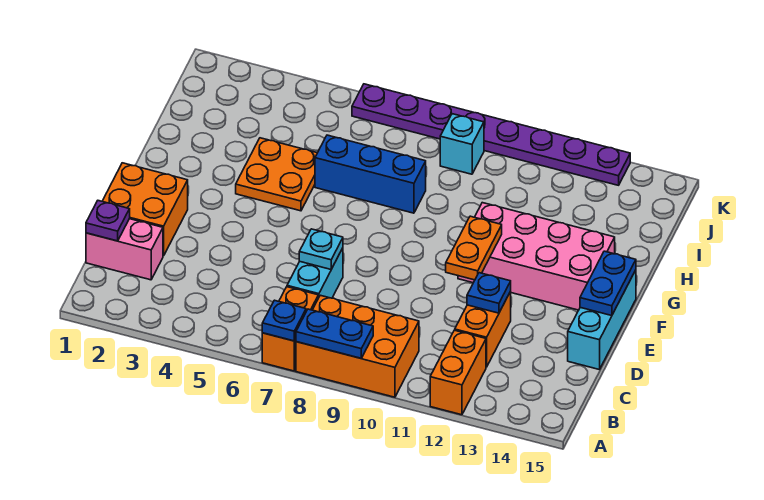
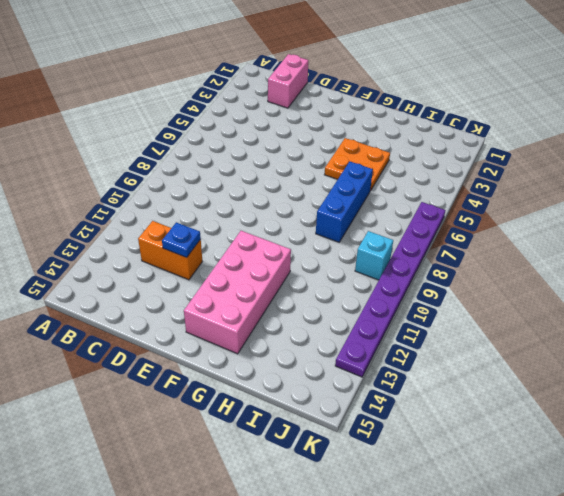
none -> orange 1x2 brick [262,287,318,371]
none -> orange 2x3 brick [296,295,419,397]
none -> orange 1x2 brick [430,330,486,415]

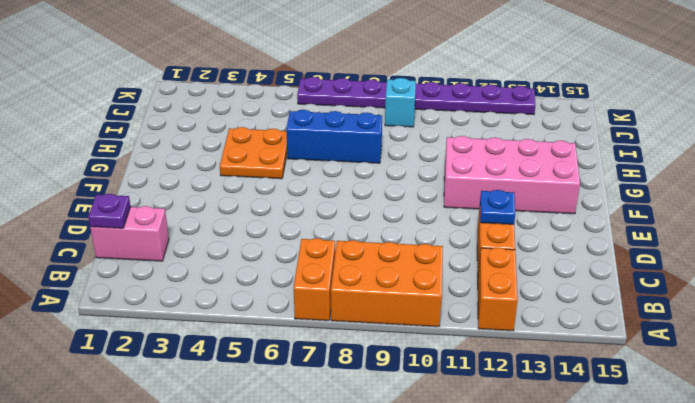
none -> cyan 1x2 brick [287,248,343,298]
none -> orange 2x2 brick [102,163,188,256]
none -> cyan 1x3 brick [568,270,636,370]

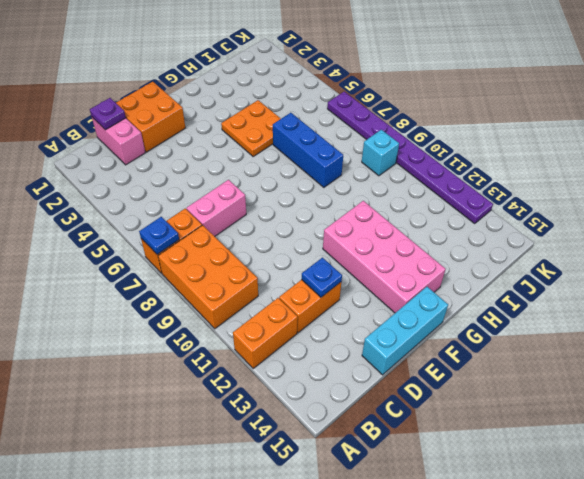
pink 1x2 brick [187,180,246,236] -> cyan 1x2 brick [287,248,343,298]
none -> blue 1x2 plate [296,309,373,358]
none -> cyan 1x1 plate [299,229,343,269]
none -> orange 1x2 plate [446,216,502,280]

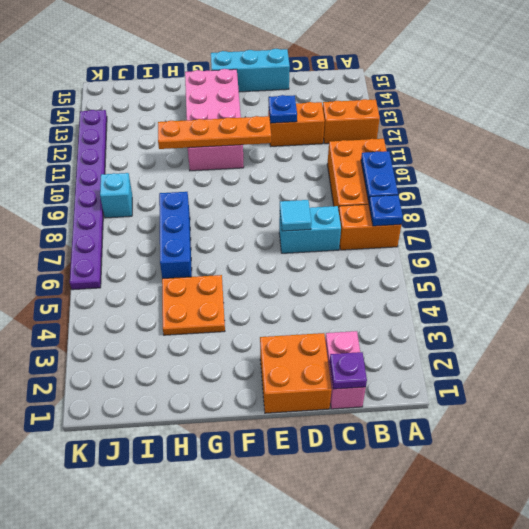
cyan 1x1 tile [280,200,311,231] -> cyan 1x1 plate [299,229,343,269]
orange 1x4 plate [158,116,271,149] -> orange 1x2 plate [446,216,502,280]
none -> blue 1x2 plate [580,251,636,316]

